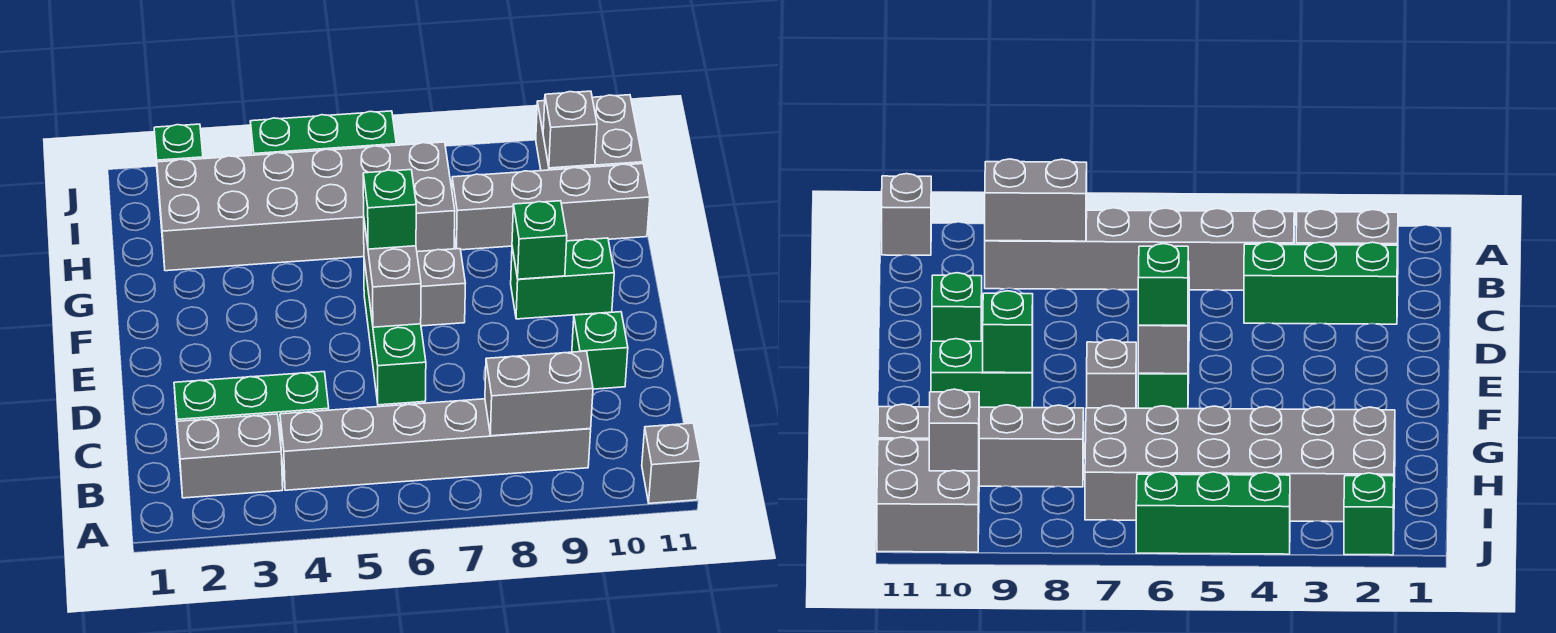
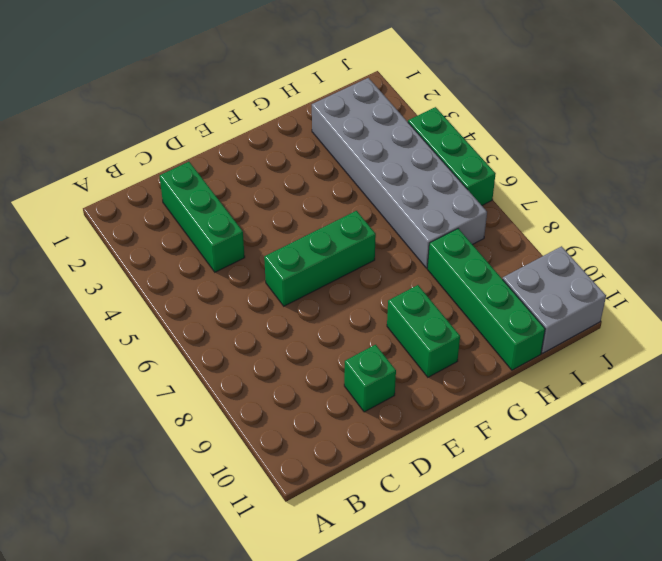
green 1x4 brick [427,229,545,370] -> grey 1x4 brick [452,164,650,250]
none -> grey 1x1 brick [642,423,701,503]
none -> grey 1x2 brick [177,414,283,498]
none -> grey 1x6 brick [280,399,591,490]

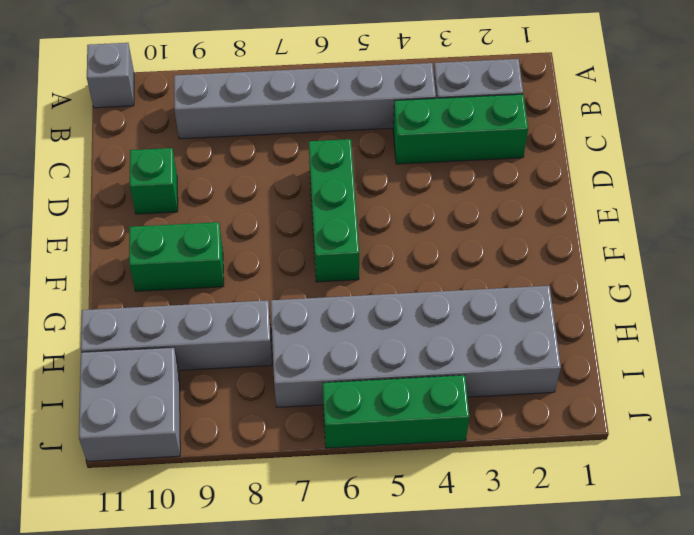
none -> grey 1x1 brick [417,249,465,326]
none -> green 1x1 brick [154,124,203,190]
none -> grey 1x2 brick [485,351,593,436]

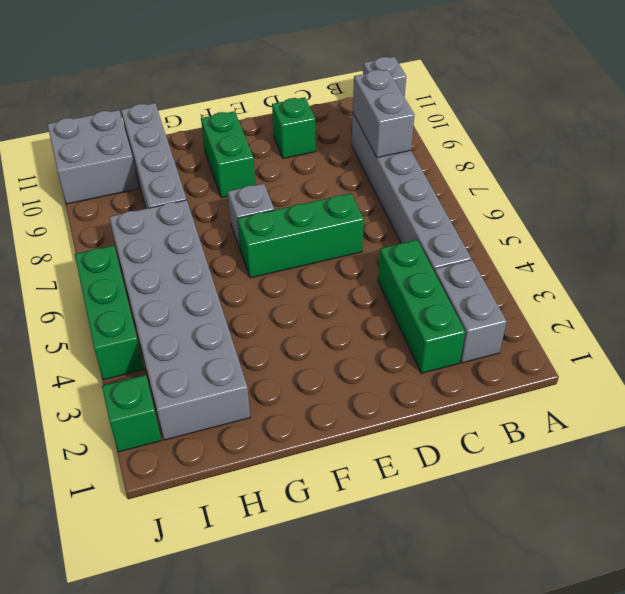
none -> grey 1x2 brick [364,221,421,327]
none -> green 1x1 brick [512,201,567,279]
none -> grey 1x1 brick [543,91,597,168]

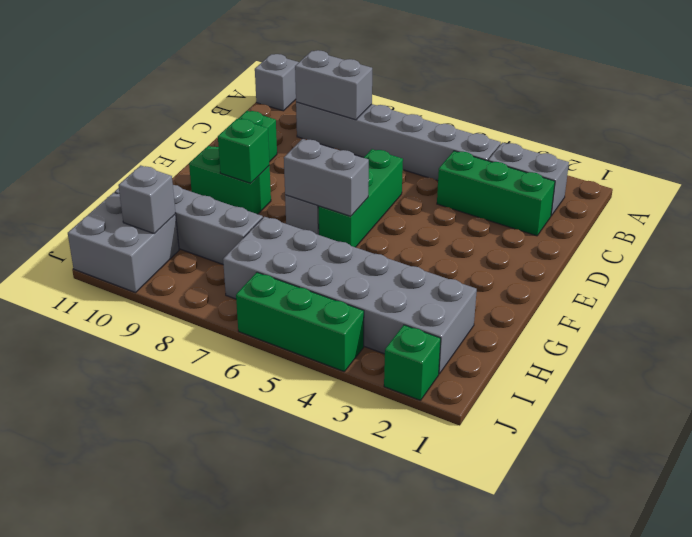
grey 1x2 brick [284,139,369,216] -> grey 1x2 brick turned to [364,221,421,327]
none -> green 1x1 brick [363,170,416,249]

